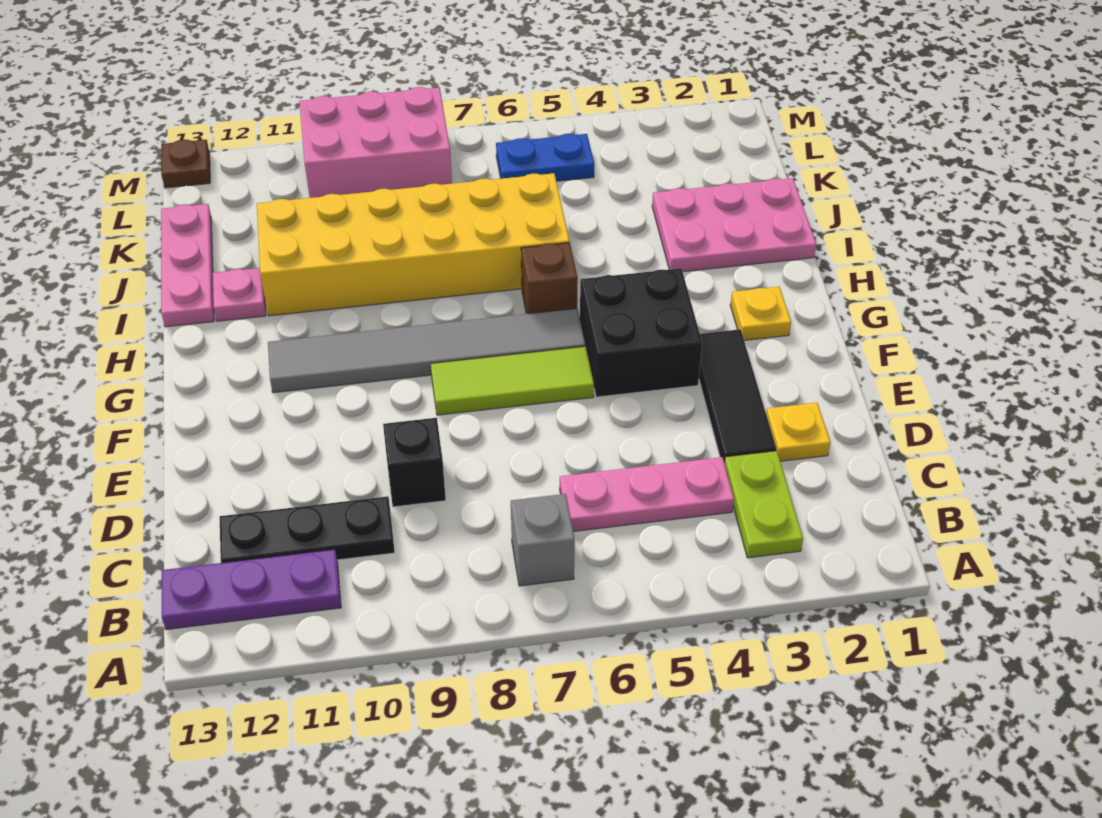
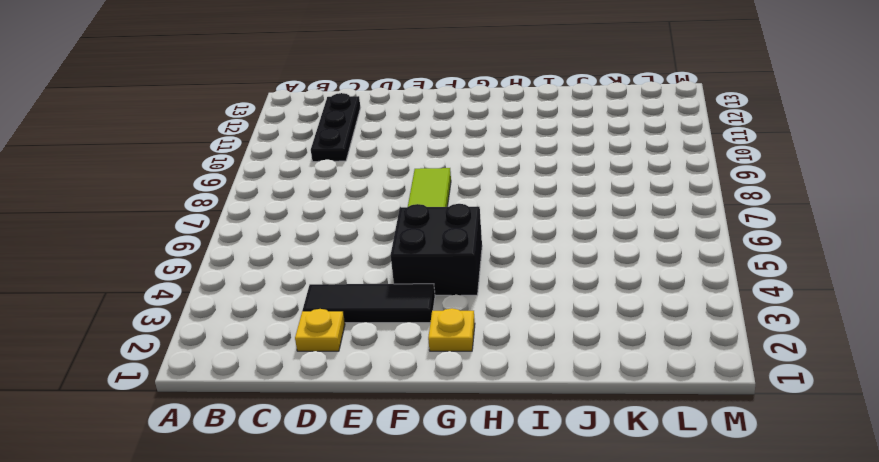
none -> lime 1x2 plate [724,451,803,558]
none -> grey 1x1 brick [511,494,575,586]
none -> purple 1x3 plate [162,549,341,629]

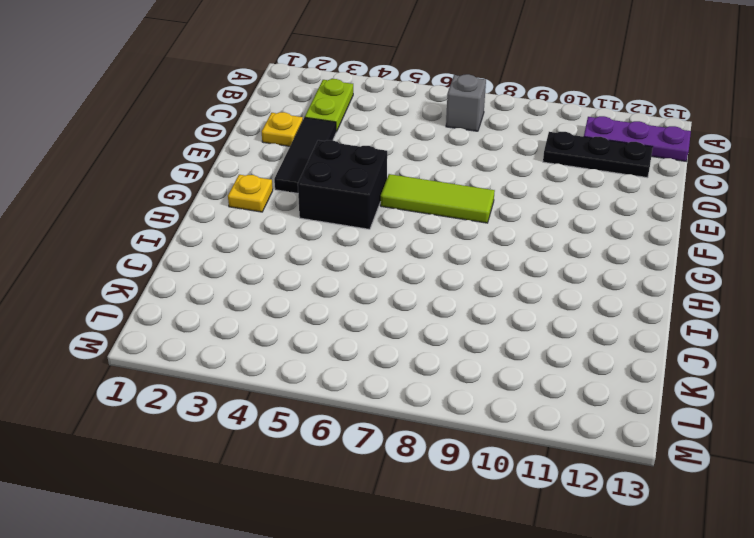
none -> pink 1x3 plate [560,457,734,531]
none -> black 1x1 brick [383,418,446,507]
none -> grey 1x6 tile [268,308,585,393]

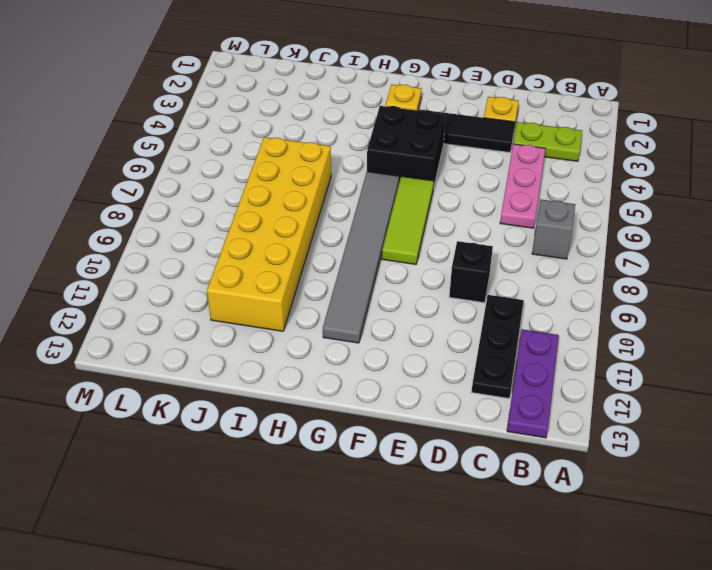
none -> brown 1x1 brick [521,243,578,314]
none -> pink 2x3 plate [652,178,816,272]
none -> pink 1x1 plate [213,268,266,321]

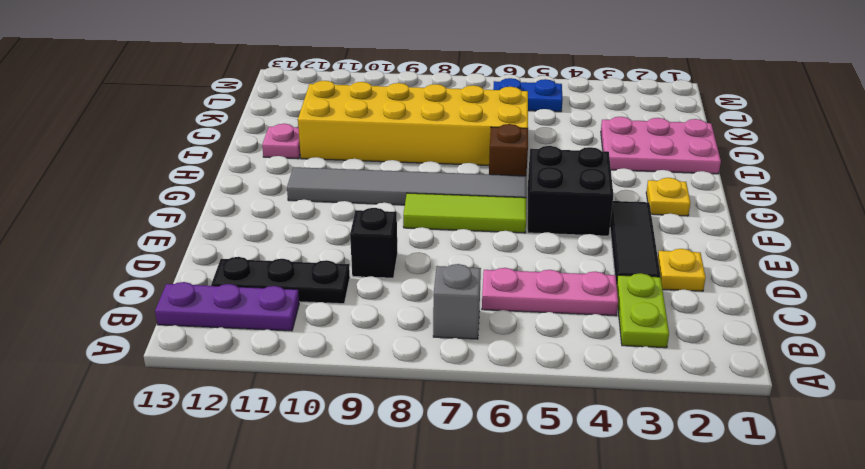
none -> pink 1x3 plate [161,204,214,327]
none -> pink 2x3 brick [300,87,452,198]
none -> brown 1x1 plate [161,140,210,188]

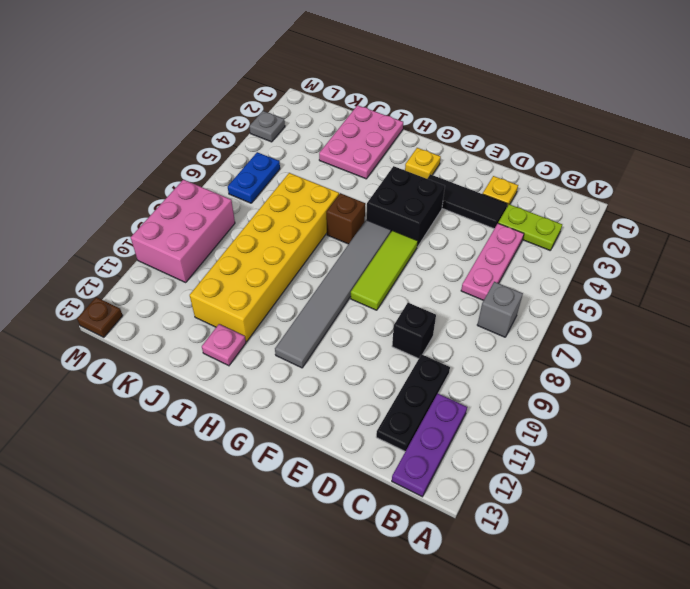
grey 1x1 plate [249,111,285,142] -> none
none -> pink 1x3 plate [161,204,214,327]

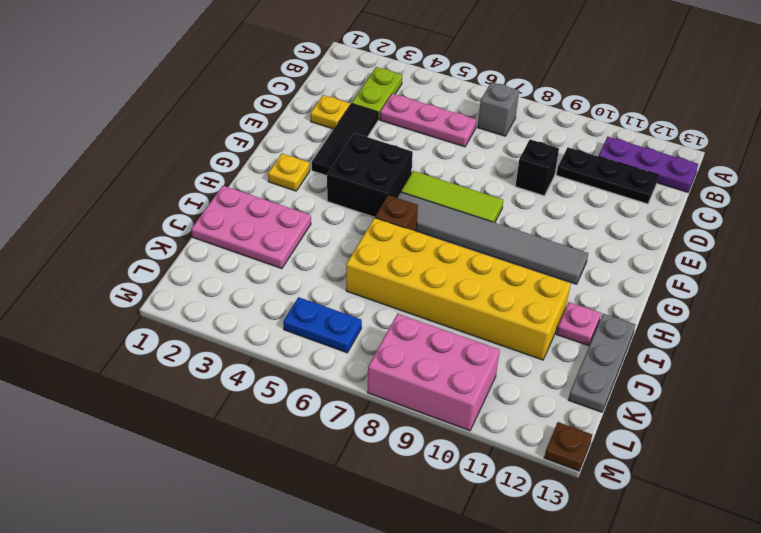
grey 1x3 plate [568,314,635,412] -> pink 1x3 plate [161,204,214,327]

